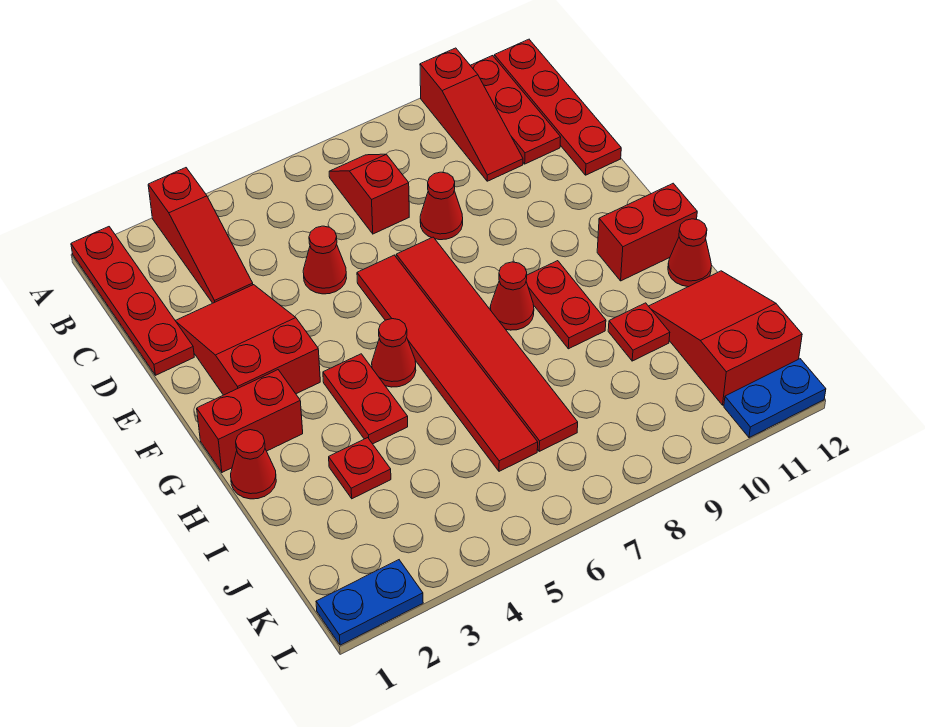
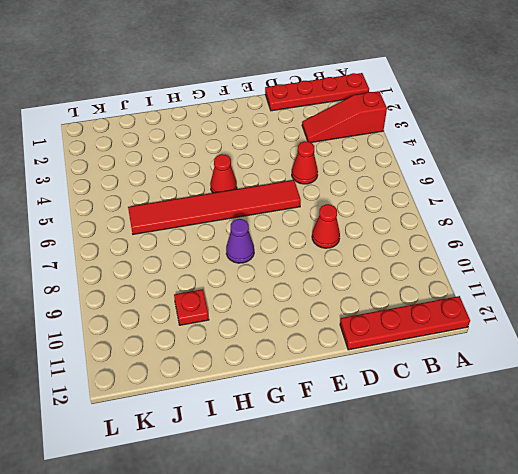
purple 1x1 cone [226,219,254,263] -> red 1x1 cone [490,262,534,330]
none -> red 1x3 slope [420,48,523,181]
none -> red 1x3 plate [470,56,561,164]
none -> red 1x2 slope [329,154,409,234]

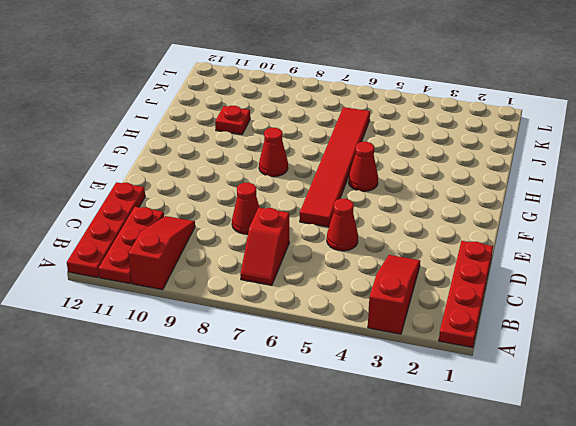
none -> red 2x3 slope [175,285,320,395]
none -> red 1x6 tile [396,237,578,451]
none -> red 1x2 brick [197,370,303,472]

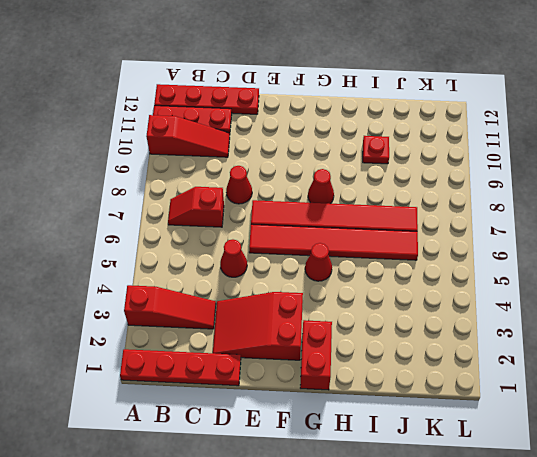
none -> red 1x2 plate [323,354,408,444]
none -> red 1x2 plate [526,261,606,349]
none -> red 1x2 brick [597,183,697,281]

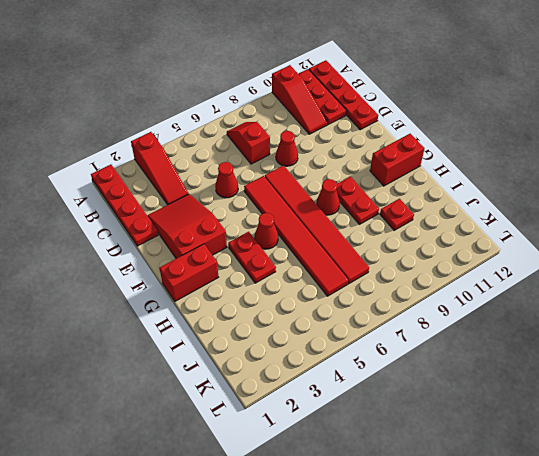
none -> red 1x1 cone [231,430,276,499]
none -> red 1x1 cone [668,219,712,287]
none -> red 1x1 plate [329,438,391,499]

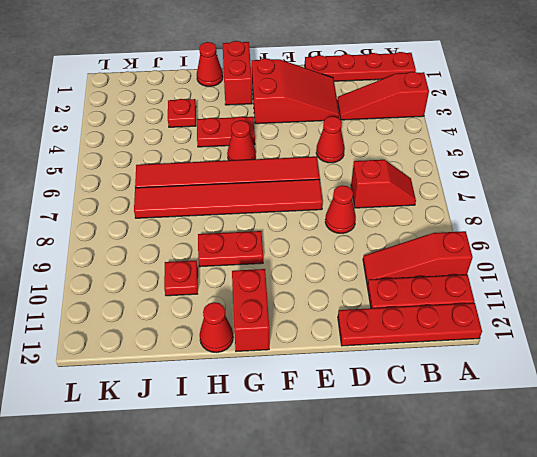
none -> red 1x1 cone [490,262,534,330]
none -> red 2x3 slope [649,271,802,405]
none -> blue 1x2 plate [316,560,423,645]

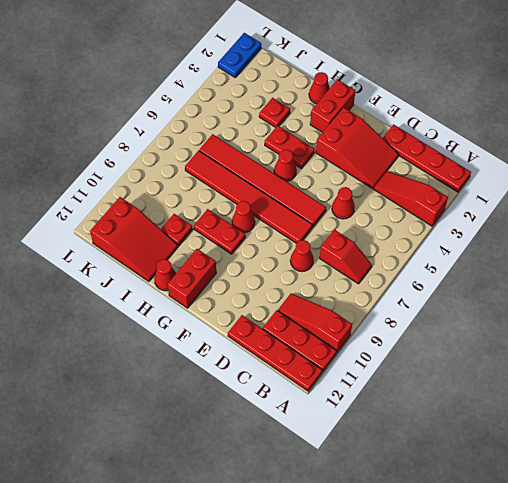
none -> blue 1x2 plate [724,359,826,438]

